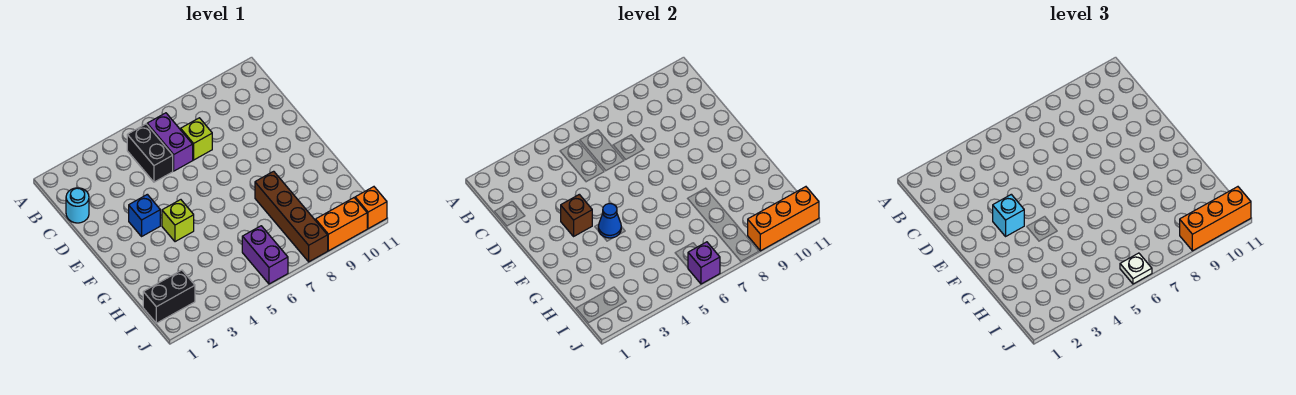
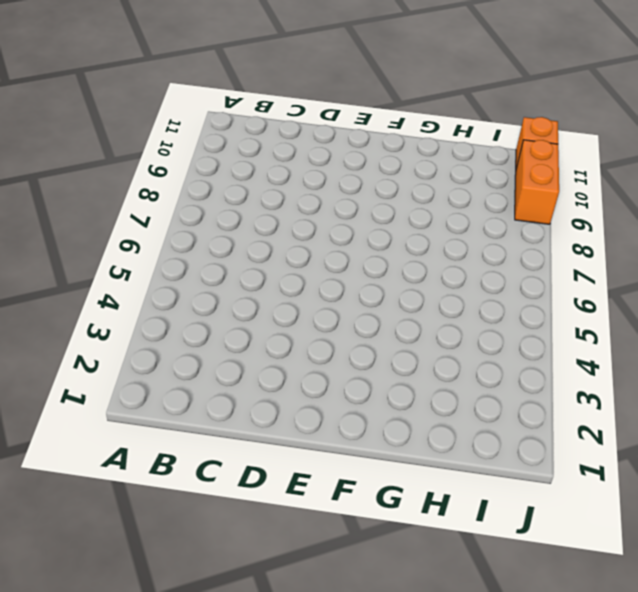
none -> black 1x2 brick [127,124,173,182]
none -> purple 1x2 brick [147,113,193,171]
none -> cyan 1x1 round brick [66,188,89,223]

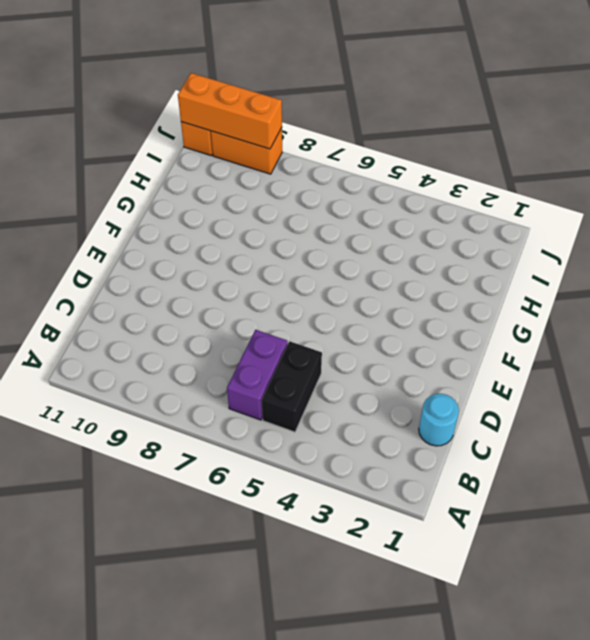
none -> lime 1x1 brick [181,118,212,160]
none -> blue 1x1 brick [129,194,160,236]
none -> lime 1x1 brick [162,200,194,242]

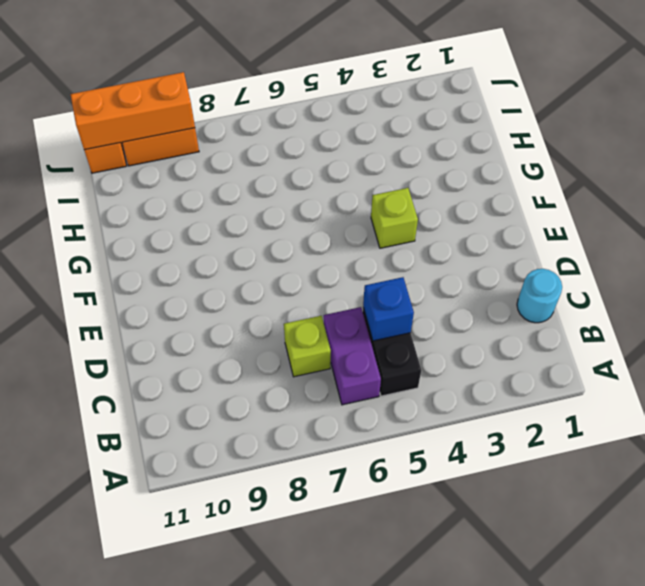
blue 1x1 brick [363,277,414,341] -> blue 1x1 brick moved to [129,194,160,236]
none -> brown 1x4 brick [255,171,328,262]
none -> black 1x2 brick [143,270,195,323]
none -> purple 1x2 brick [242,226,288,284]

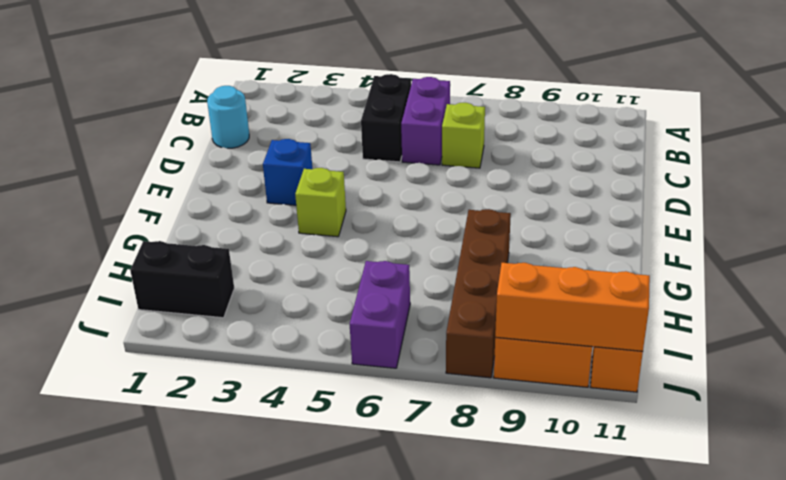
none -> brown 1x1 brick [561,194,592,236]
none -> blue 1x1 cone [598,204,621,238]
none -> purple 1x1 brick [688,242,720,284]

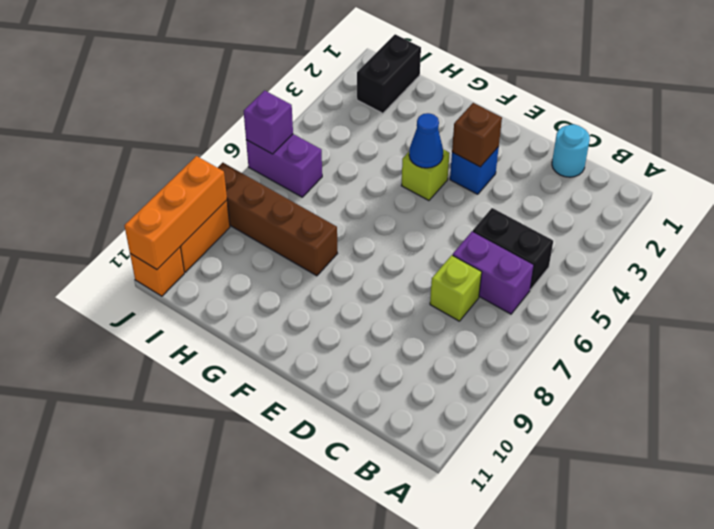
none -> cyan 1x1 brick [993,194,1024,236]
none -> white 1x1 plate [1120,253,1152,284]
none -> orange 1x3 brick [1180,187,1251,251]

